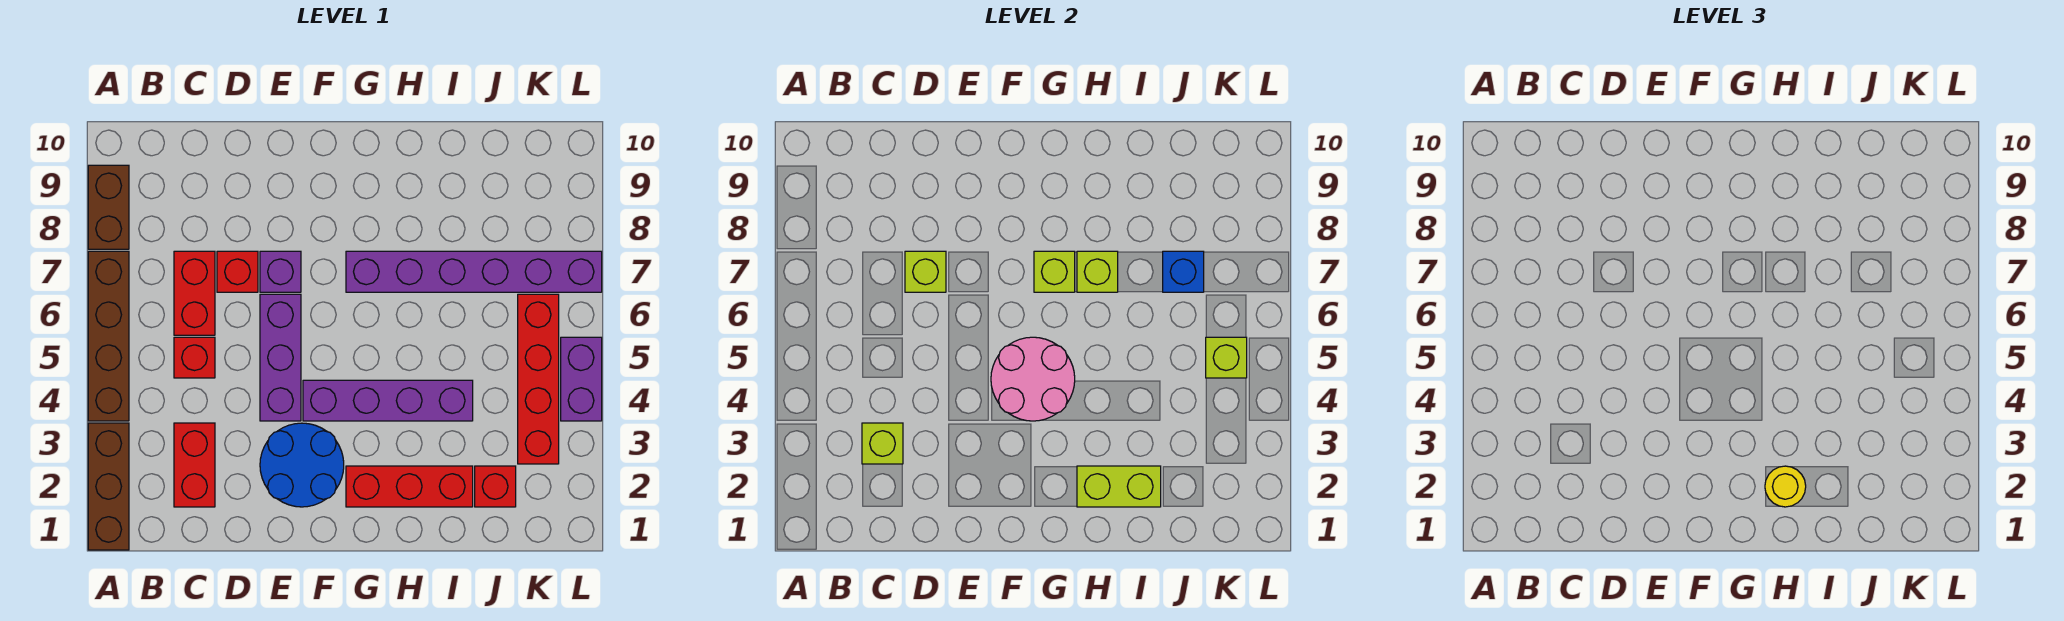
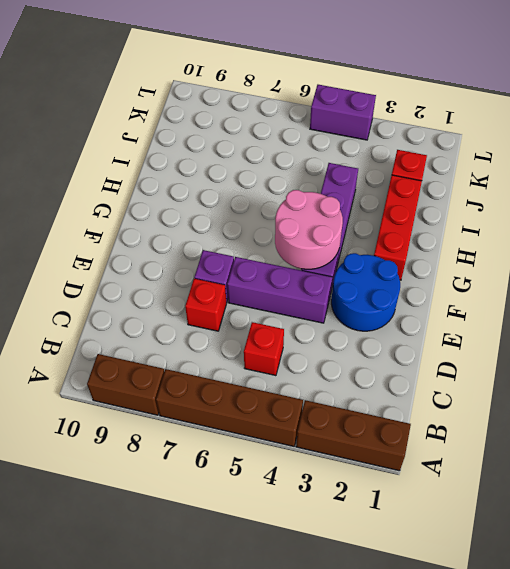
none -> red 1x2 brick [174,423,215,507]
none -> red 1x2 brick [174,251,215,335]
none -> purple 1x6 brick [346,251,602,292]

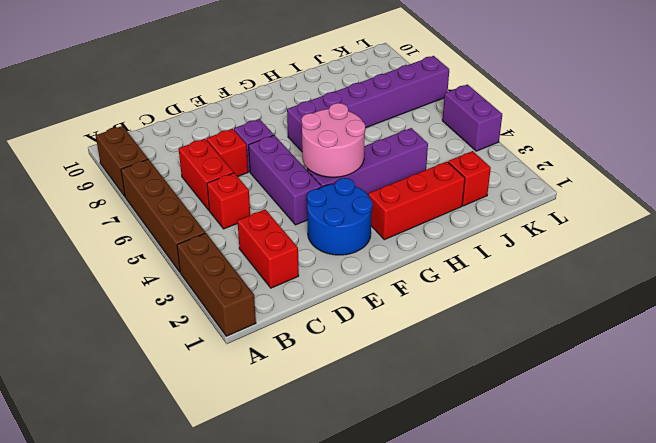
none -> red 1x4 brick [518,294,559,464]
none -> lime 1x1 brick [862,423,903,464]
none -> lime 1x1 brick [905,251,946,292]

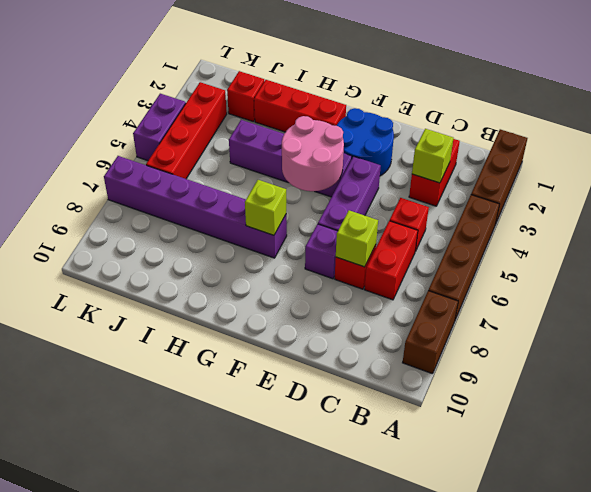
none -> lime 1x2 brick [1077,466,1161,507]
none -> lime 1x1 brick [1077,251,1118,292]
none -> blue 1x1 brick [1163,251,1204,292]

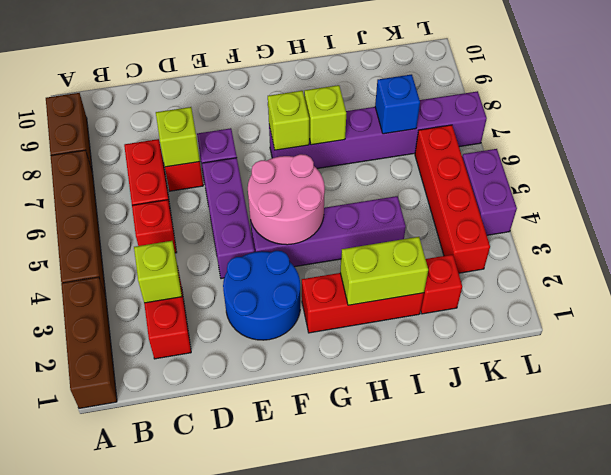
none -> lime 1x1 brick [1206,337,1247,378]
none -> yellow 1x1 round brick [1765,466,1806,507]

